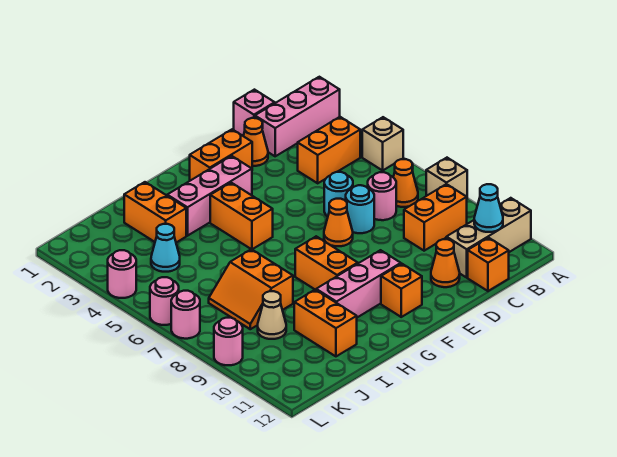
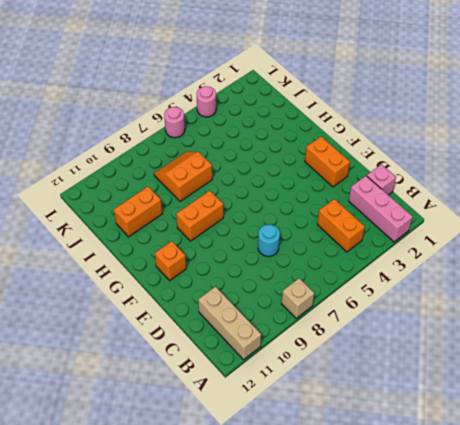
none -> tan 1x1 brick [362,117,403,170]
none -> orange 1x1 cone [393,159,418,207]
none -> orange 1x2 brick [404,184,467,251]
none -> pink 1x1 round brick [368,172,396,220]

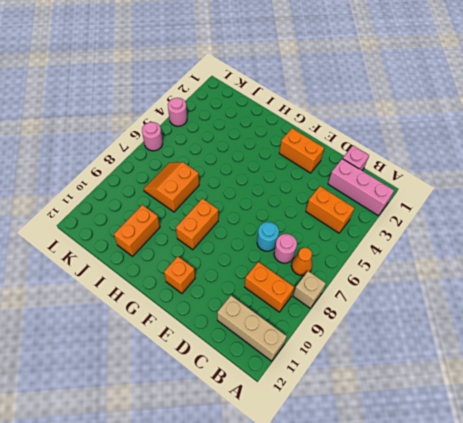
none -> tan 1x1 brick [362,117,403,170]
none -> orange 1x1 brick [468,238,509,291]
none -> orange 1x1 cone [244,118,268,166]
none -> cyan 1x1 round brick [324,172,353,216]

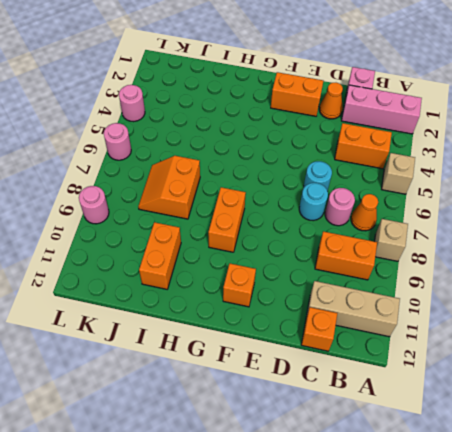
none -> orange 1x1 cone [431,239,460,287]
none -> orange 1x1 cone [324,199,353,246]
none -> pink 1x3 brick [167,156,252,236]
none -> pink 1x3 brick [316,250,401,317]

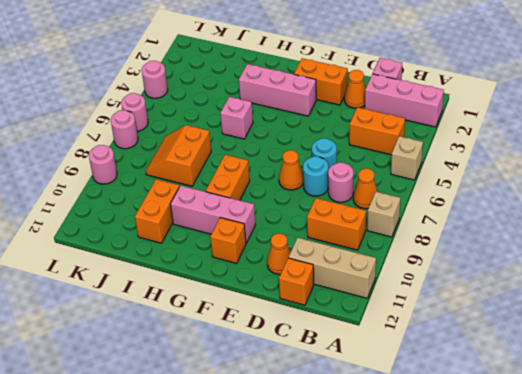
pink 1x1 brick [220,97,253,139] -> none
none -> orange 1x2 brick [210,183,273,249]
none -> orange 1x2 brick [124,182,186,243]
none -> cyan 1x1 cone [151,224,180,272]
none -> tan 1x1 cone [258,291,286,339]

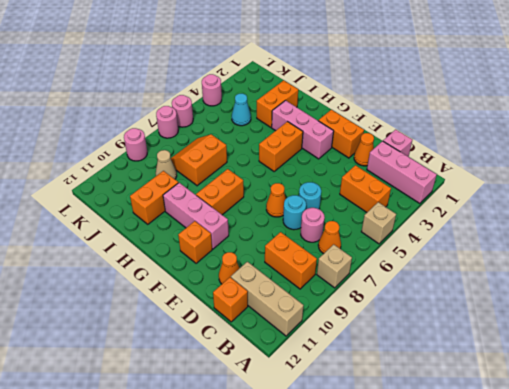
none -> cyan 1x1 cone [474,184,503,232]

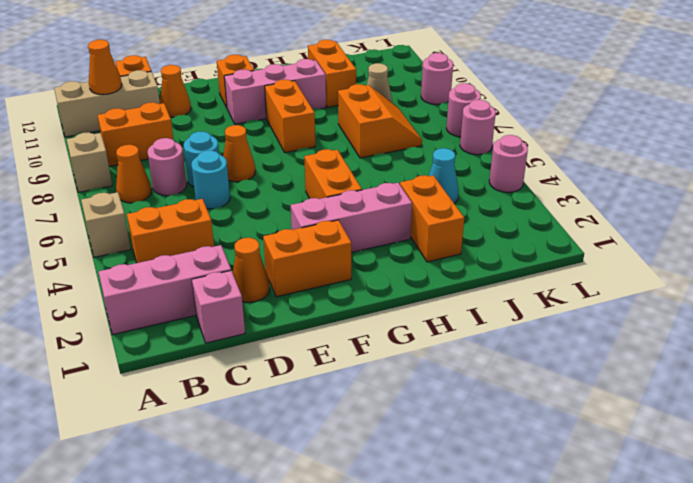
orange 1x1 cone [88,40,122,95] -> cyan 1x1 cone [474,184,503,232]

